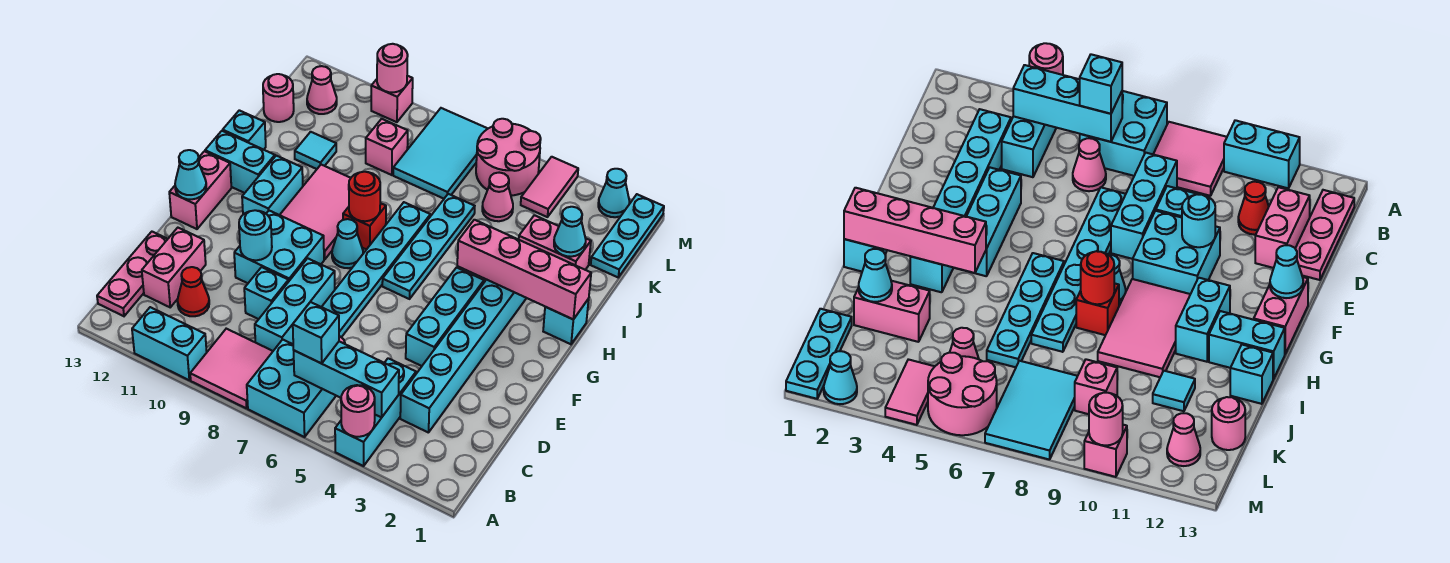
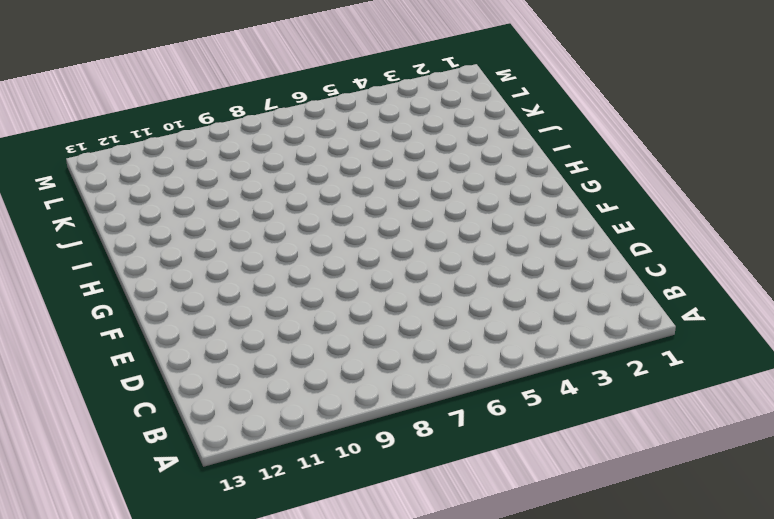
none -> cyan 1x3 brick [335,358,416,466]
none -> cyan 2x2 brick [247,339,336,437]
none -> pink 2x2 tile [190,329,273,408]
none -> cyan 1x2 brick [132,307,207,380]

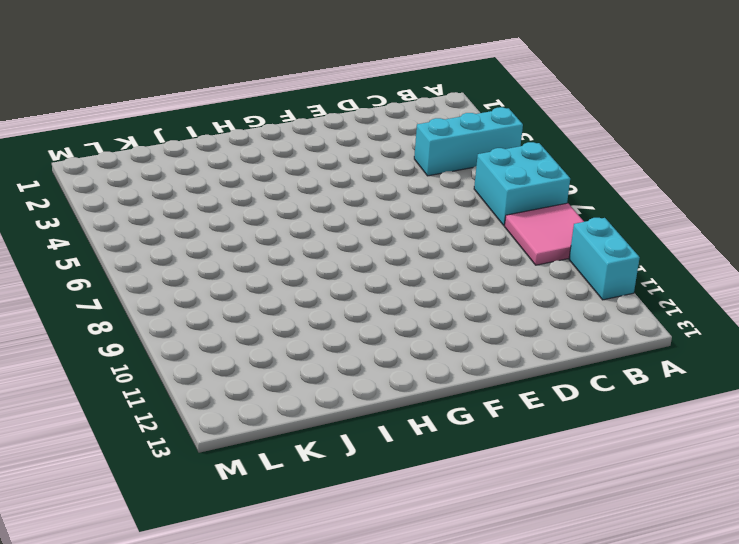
none -> pink 1x3 plate [97,232,167,316]
none -> cyan 1x6 brick [400,279,526,433]
none -> pink 1x1 cone [1073,138,1106,191]
none -> cyan 1x3 brick [255,258,335,351]

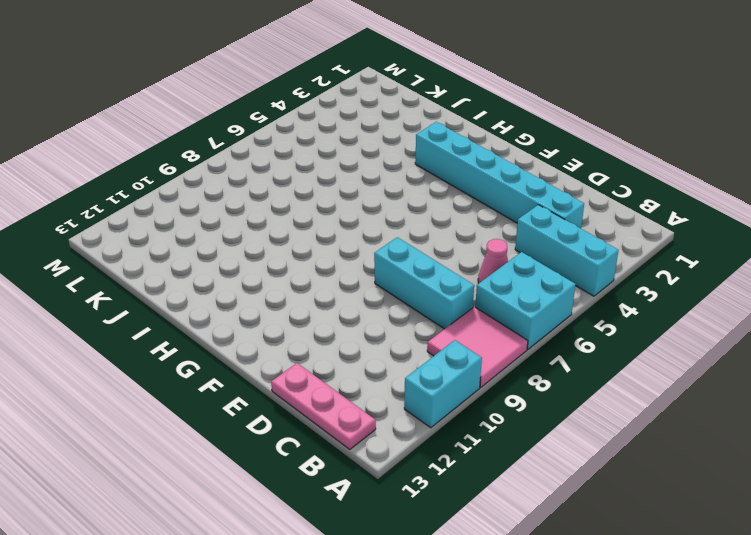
none -> red 1x1 cone [177,267,209,316]
none -> pink 1x2 brick [142,228,206,307]
none -> cyan 1x6 plate [322,202,430,337]
none -> cyan 1x1 brick [244,267,289,319]

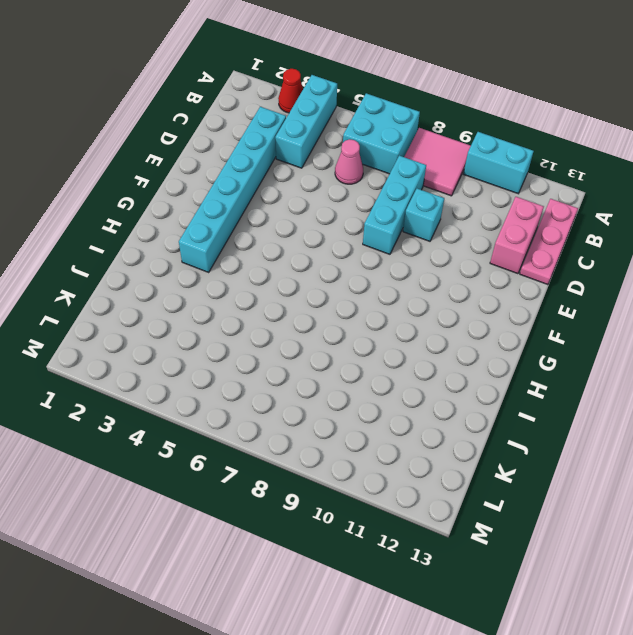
red 1x1 cone [278,69,303,113] -> red 1x1 cone moved to [177,267,209,316]
none -> cyan 1x6 plate [322,202,430,337]
none -> cyan 1x3 brick [406,268,484,366]
none -> cyan 2x2 brick [234,211,324,283]
none -> pink 1x2 brick [169,151,231,229]

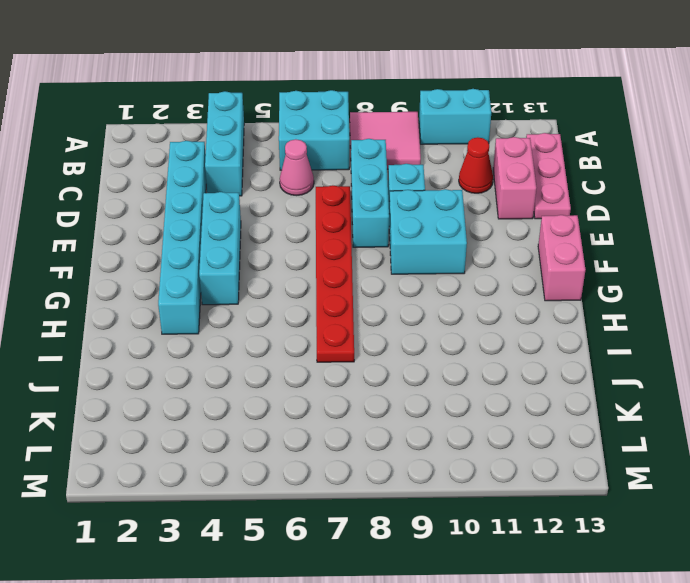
red 1x6 plate [316,185,354,362] -> cyan 1x6 plate [322,202,430,337]
none -> cyan 1x4 plate [382,194,475,299]
none -> cyan 1x1 cone [332,219,363,268]
none -> pink 2x3 tile [280,165,351,260]
none -> cyan 1x2 brick [242,156,303,215]

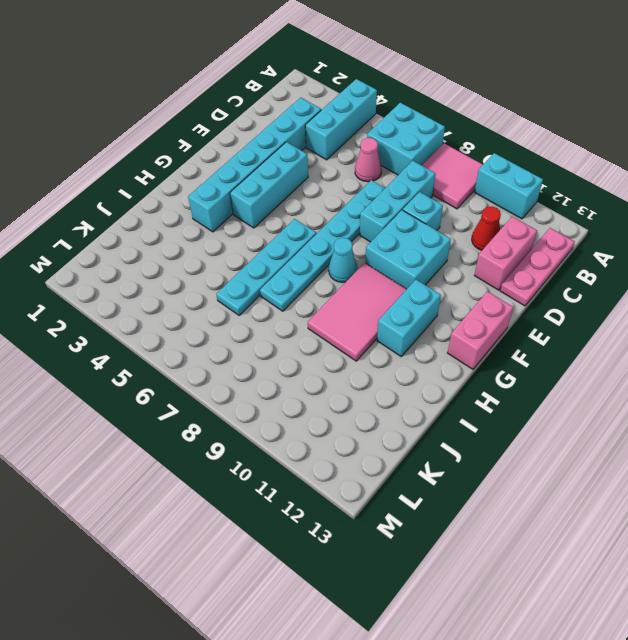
none -> cyan 1x1 brick [543,299,589,344]
none -> red 1x1 brick [343,203,386,250]
none -> cyan 1x2 brick [205,131,275,193]
none -> cyan 1x1 brick [223,110,266,150]

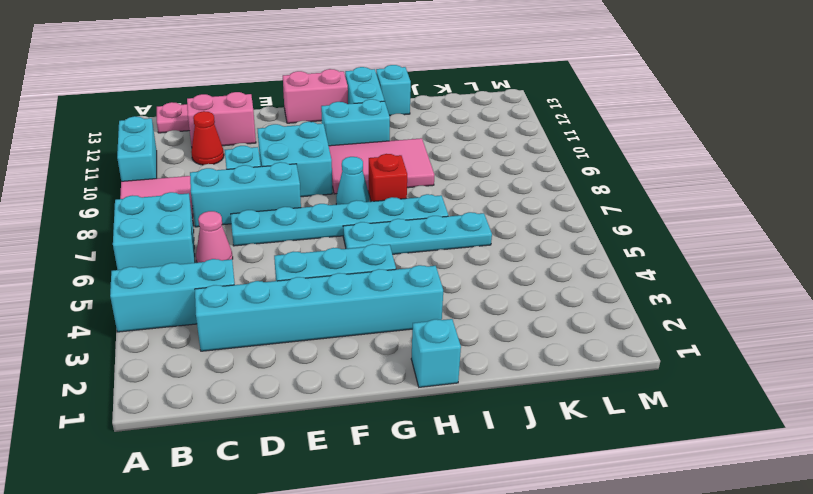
none -> pink 1x2 brick [519,215,591,270]
none -> cyan 1x1 tile [295,132,336,169]
none -> cyan 1x3 plate [591,194,664,277]
none -> pink 1x1 cone [482,173,513,221]

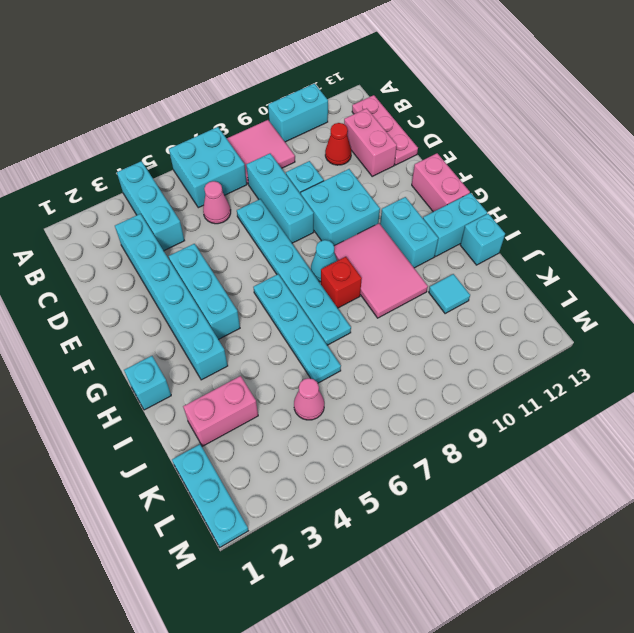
none -> cyan 2x3 tile [393,108,488,199]
none -> pink 1x1 brick [366,119,408,175]
none -> pink 1x1 round brick [263,74,294,122]
none -> pink 1x2 tile [521,157,578,217]

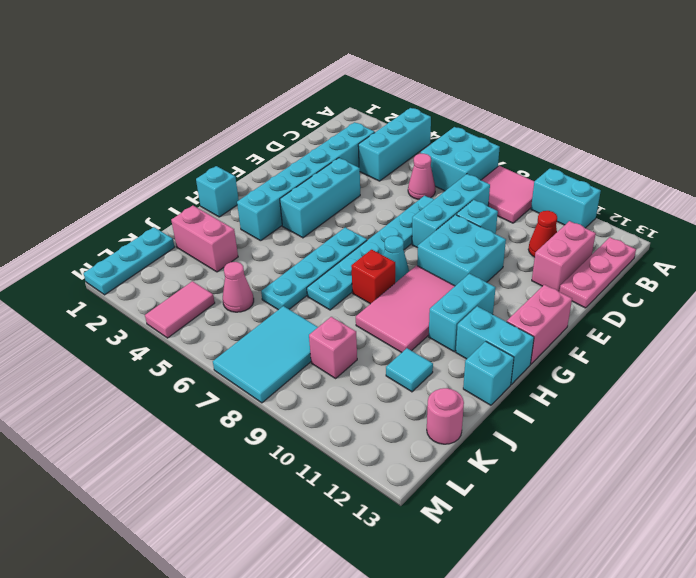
none -> pink 2x2 round brick [476,119,541,196]
none -> pink 1x1 cone [307,66,337,114]
none -> cyan 1x1 cone [598,169,629,217]
none -> pink 1x1 brick [371,76,413,122]

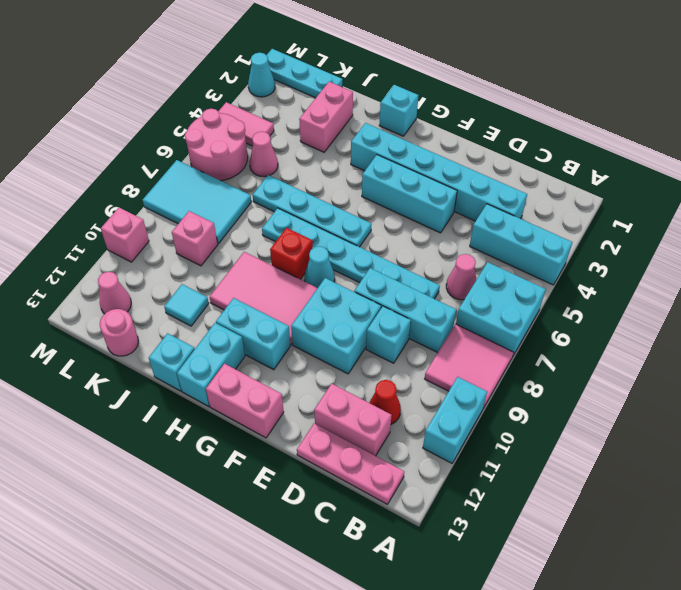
none -> pink 1x1 round brick [341,385,375,437]
none -> cyan 1x3 brick [294,342,399,417]
none -> cyan 1x1 round brick [239,210,272,260]
none -> cyan 1x1 cone [175,150,206,199]

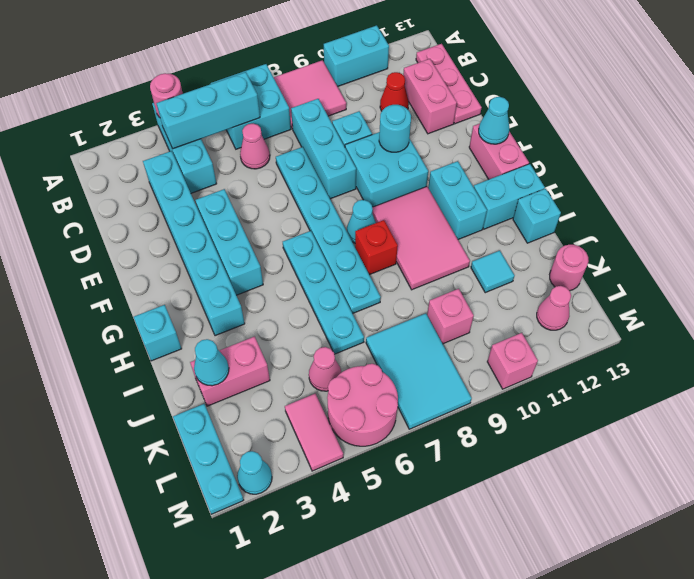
none -> pink 1x4 brick [457,220,591,319]
none -> red 1x1 round brick [349,172,380,221]
none -> pink 1x1 round brick [377,44,408,92]
none -> cyan 1x1 brick [293,302,339,363]

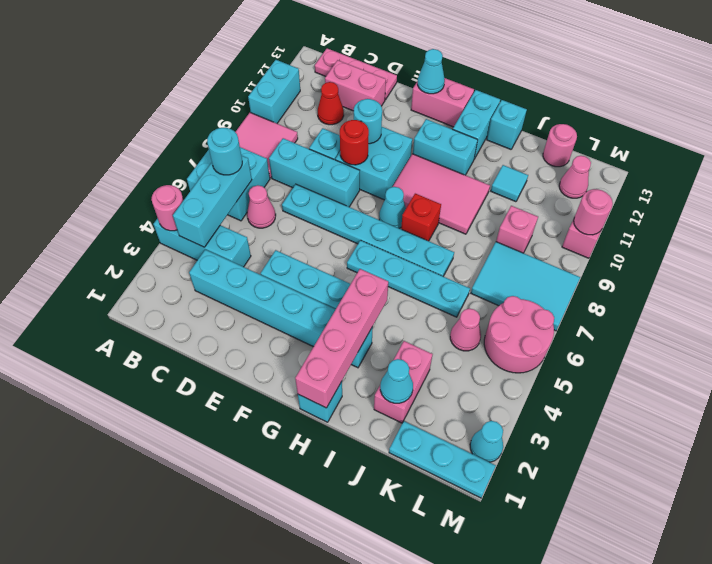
cyan 1x1 round brick [207,128,242,175] -> cyan 1x1 brick [293,302,339,363]
red 1x1 round brick [340,120,369,165] -> red 1x1 round brick moved to [349,172,380,221]
none -> pink 1x2 tile [521,157,578,217]

